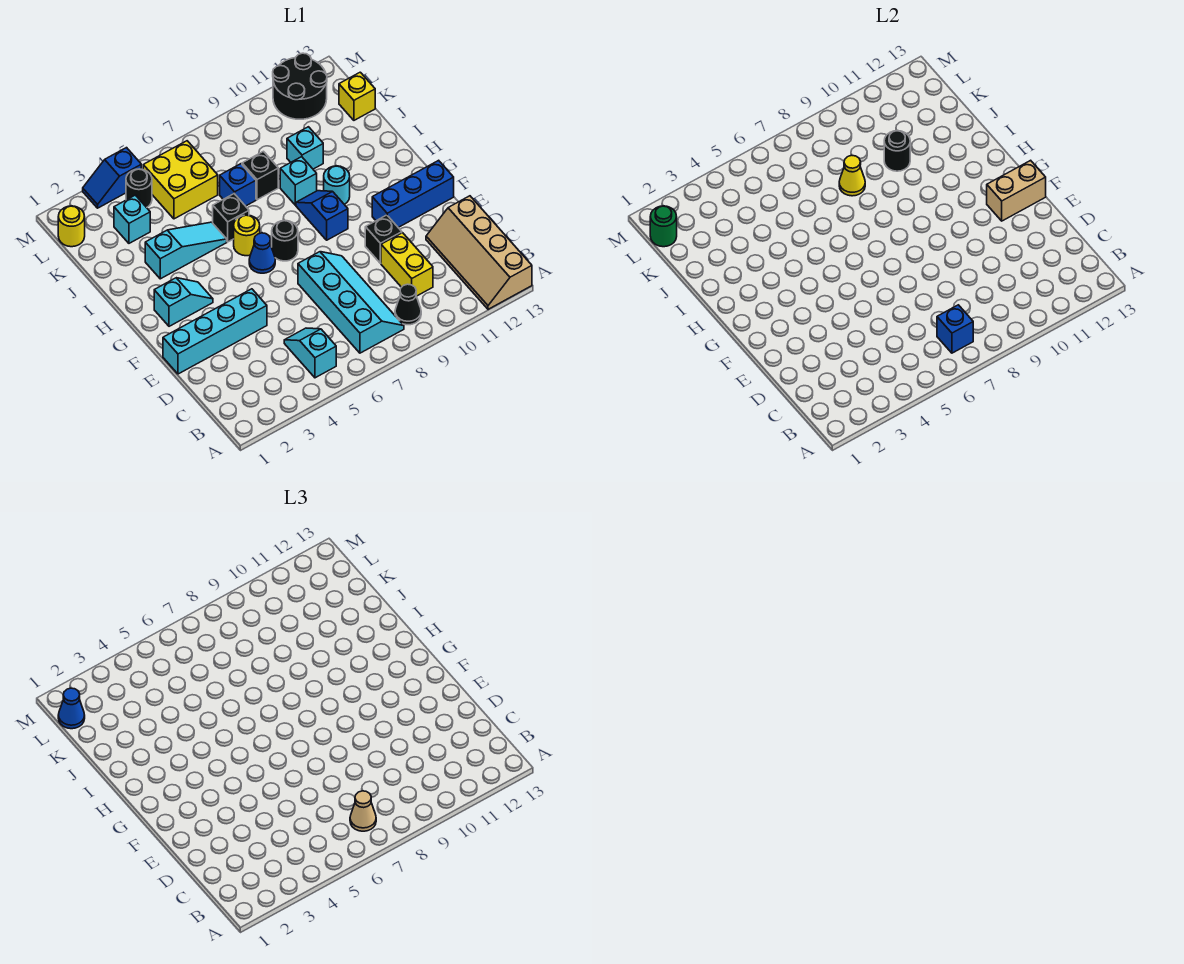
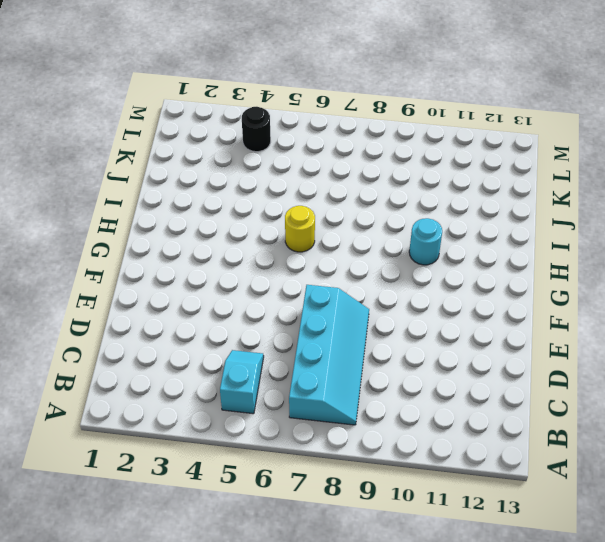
none -> tan 2x4 slope [426,196,532,309]
none -> black 1x1 cone [395,284,421,325]
none -> yellow 1x2 brick [381,233,433,296]
none -> cyan 1x4 brick [163,289,267,374]

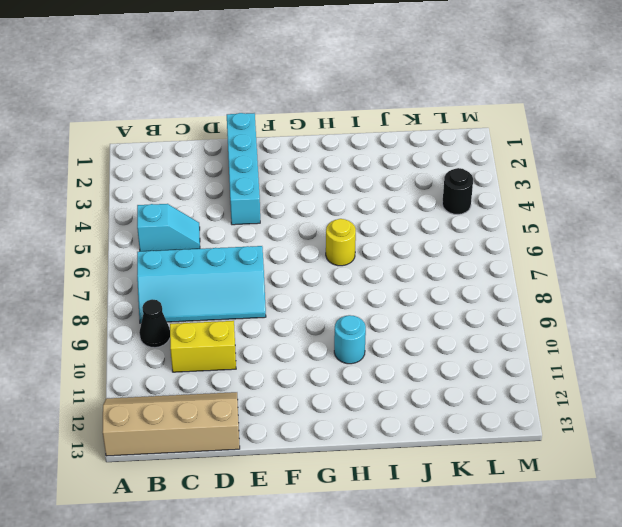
none -> black 1x1 brick [365,215,402,263]
none -> blue 1x3 brick [372,160,454,227]
none -> cyan 1x2 slope [154,278,213,326]
none -> blue 1x1 cone [249,233,275,273]

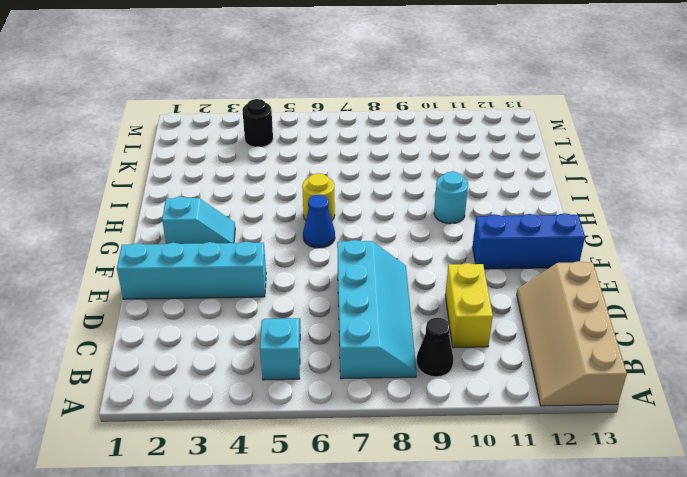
none -> black 1x1 brick [365,215,402,263]
none -> black 1x1 round brick [272,221,298,261]
none -> blue 1x2 slope [296,191,348,240]
none -> cyan 1x3 slope [145,222,227,279]

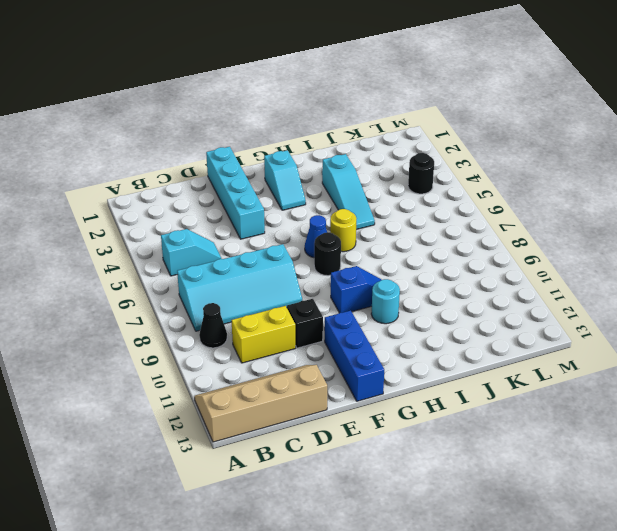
none -> black 1x1 brick [213,194,249,242]
none -> cyan 1x1 brick [280,157,317,205]
none -> blue 1x1 brick [220,164,256,206]
none -> black 1x1 brick [242,151,278,200]

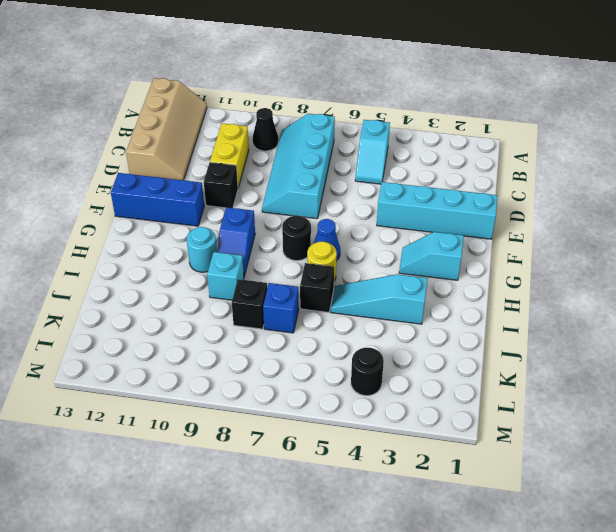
none -> cyan 1x1 brick [287,127,323,169]
none -> cyan 1x1 brick [114,195,150,243]
none -> yellow 2x2 brick [143,141,218,219]
none -> yellow 1x1 brick [339,72,375,120]

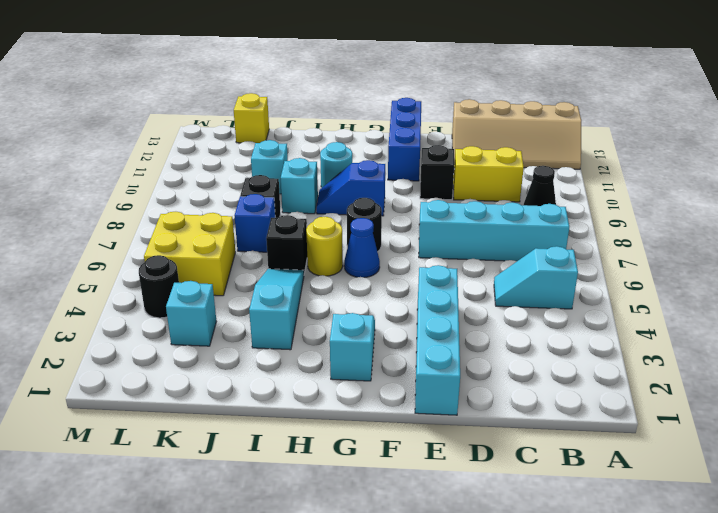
none -> yellow 1x1 round brick [58,206,85,247]
none -> black 2x2 round brick [273,53,327,119]
none -> blue 1x2 slope [83,148,141,208]
none -> blue 1x1 brick [937,305,973,353]

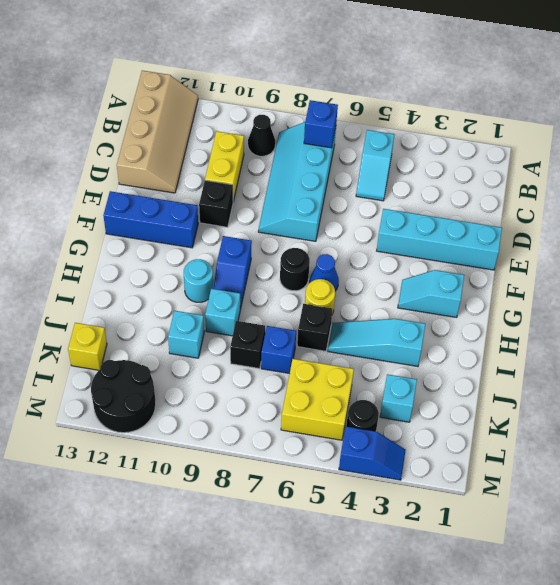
none -> yellow 1x1 round brick [58,206,85,247]
none -> tan 1x2 brick [987,160,1046,221]
none -> yellow 1x1 cone [839,155,865,196]
none -> black 1x1 round brick [884,131,910,171]

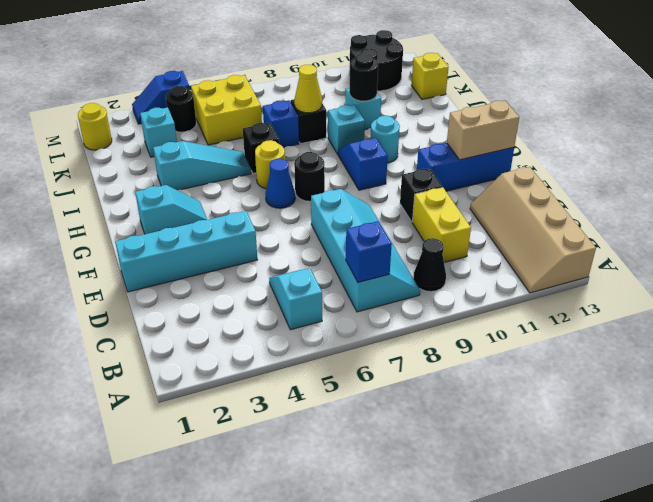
none -> green 1x1 round brick [650,206,677,247]
none -> tan 1x1 cone [350,791,376,831]
none -> blue 1x1 cone [58,688,85,729]

